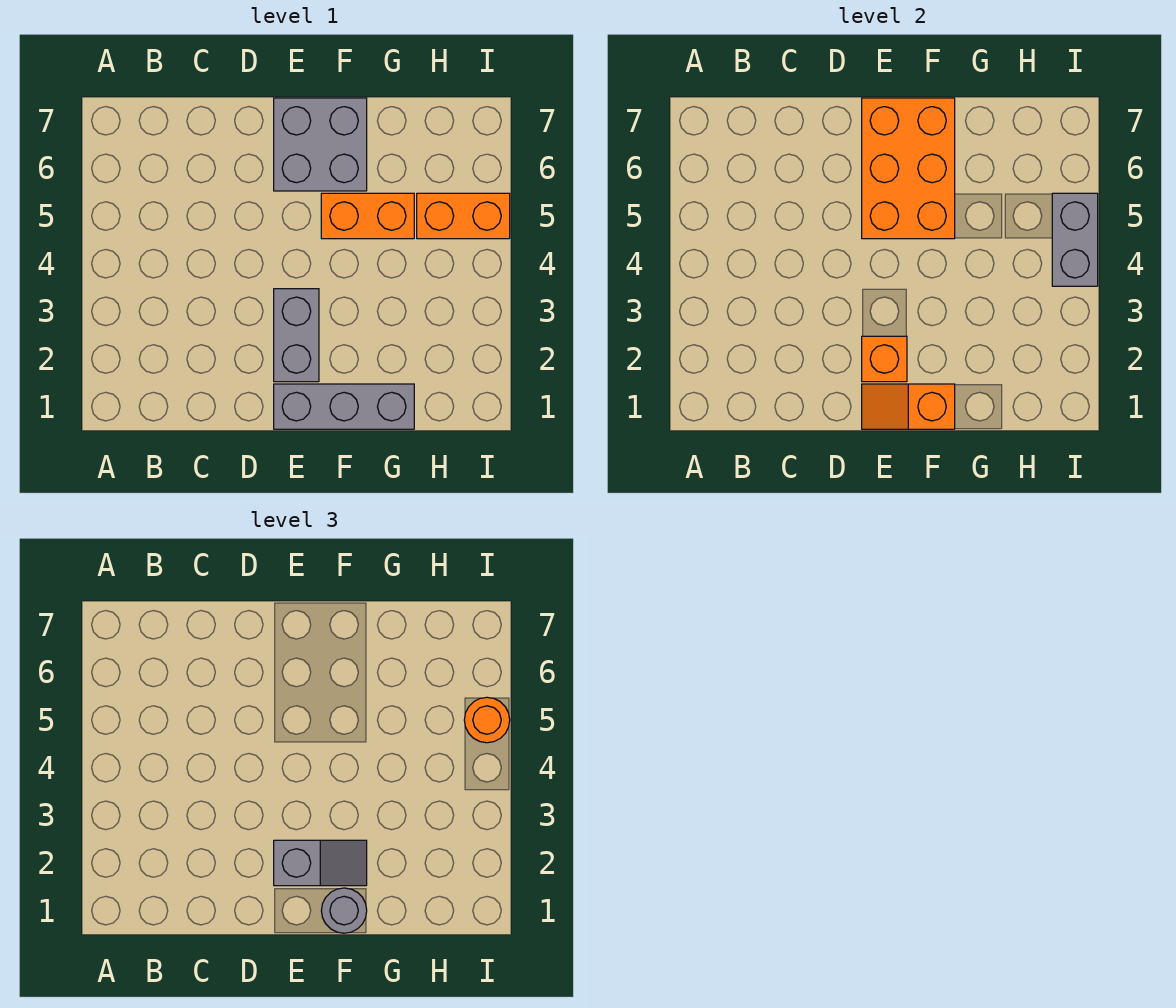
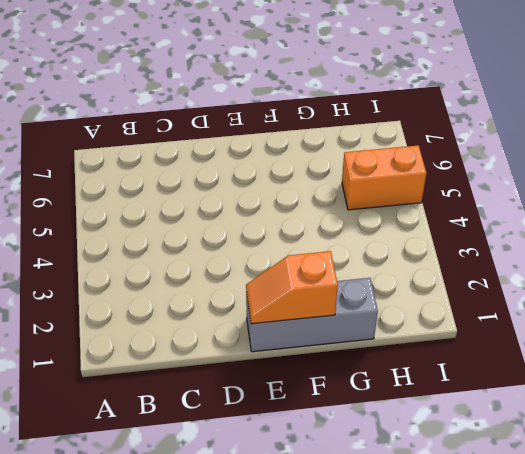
none -> grey 1x2 brick [274,289,319,382]
none -> grey 2x2 brick [274,98,367,191]
none -> orange 1x2 brick [321,193,414,239]

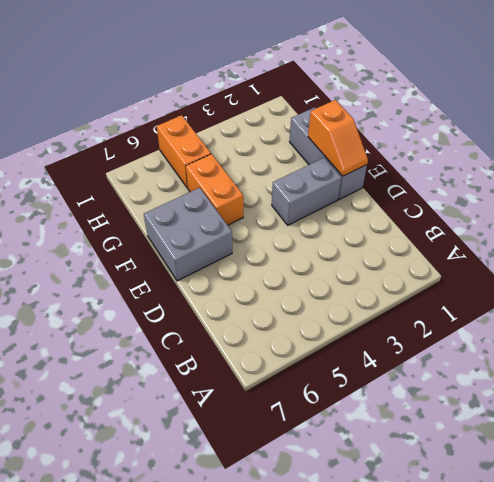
none -> orange 1x1 brick [862,336,907,382]
none -> orange 2x3 brick [862,98,955,239]
none -> grey 1x2 brick [1052,193,1098,286]

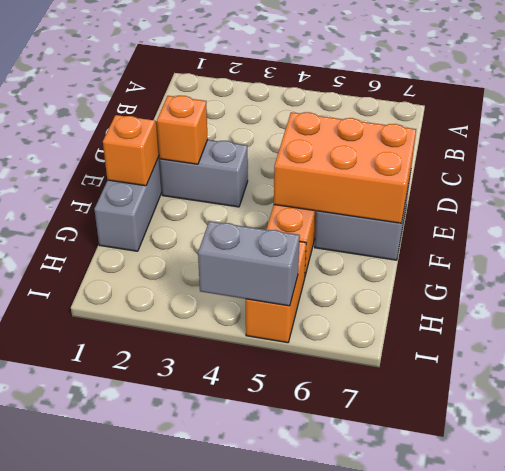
none -> grey 1x2 slope [274,840,367,886]
none -> grey 1x1 round brick [321,888,367,933]
none -> orange 1x1 round brick [464,697,510,743]

